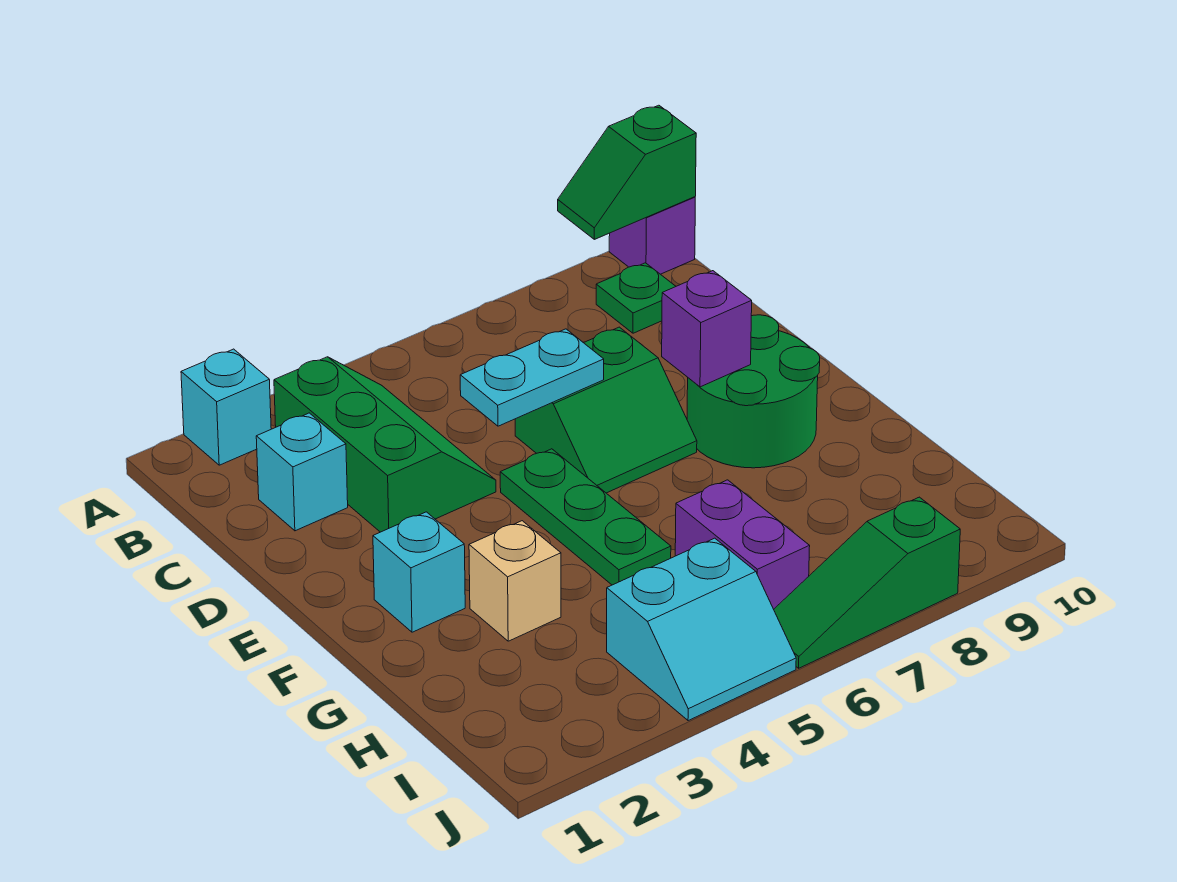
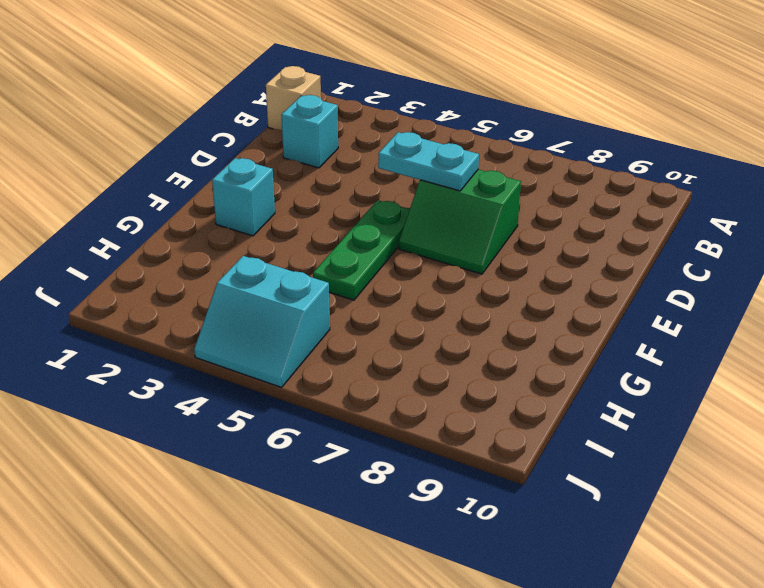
tan 1x1 brick [266,66,321,130] -> tan 1x1 brick moved to [469,521,561,641]
none -> cyan 1x1 brick [181,349,271,465]
none -> purple 1x1 brick [609,197,695,274]
none -> green 2x3 slope [274,357,496,532]

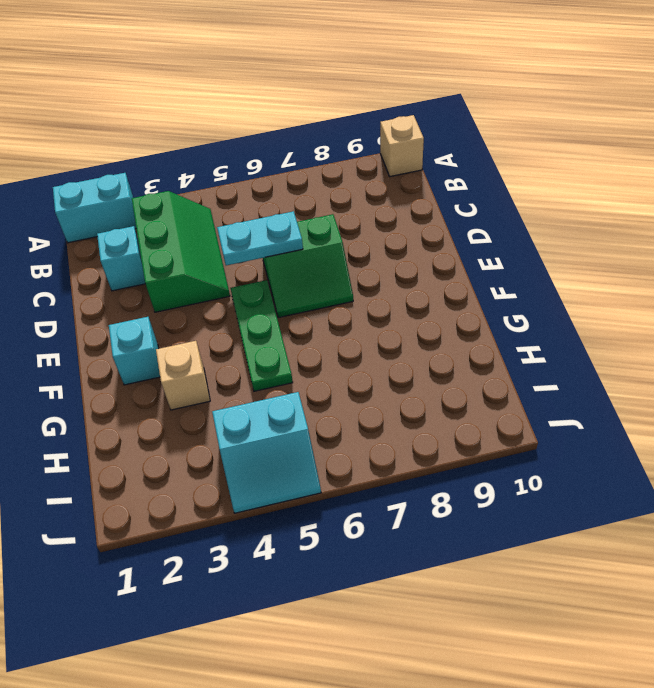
cyan 1x2 brick [53,173,136,243] -> cyan 1x1 brick [181,349,271,465]
tan 1x1 brick [380,115,424,177] -> purple 1x1 brick [609,197,695,274]
none -> green 1x1 plate [596,263,676,333]
none -> green 2x2 round brick [687,315,820,468]
none -> purple 1x2 brick [675,480,810,609]

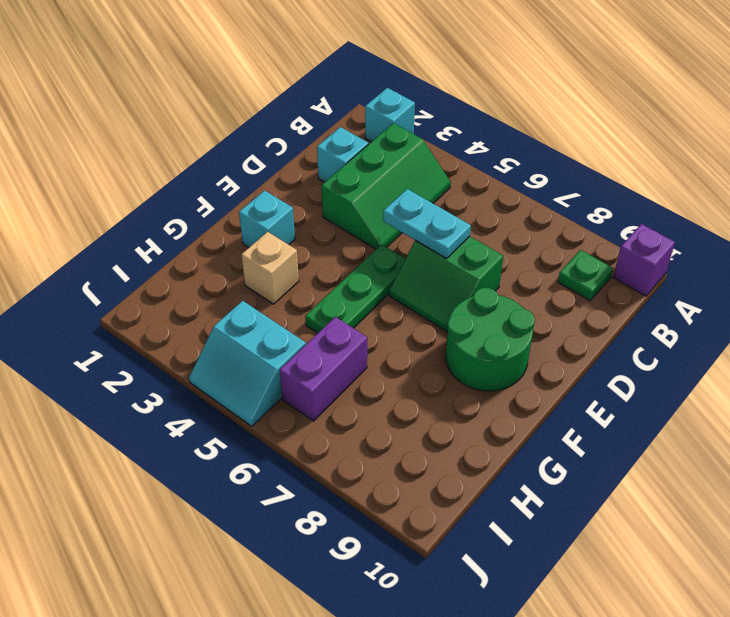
none -> green 1x3 slope [774,497,960,668]
none -> green 1x2 slope [558,105,696,239]
none -> purple 1x1 brick [662,271,752,387]

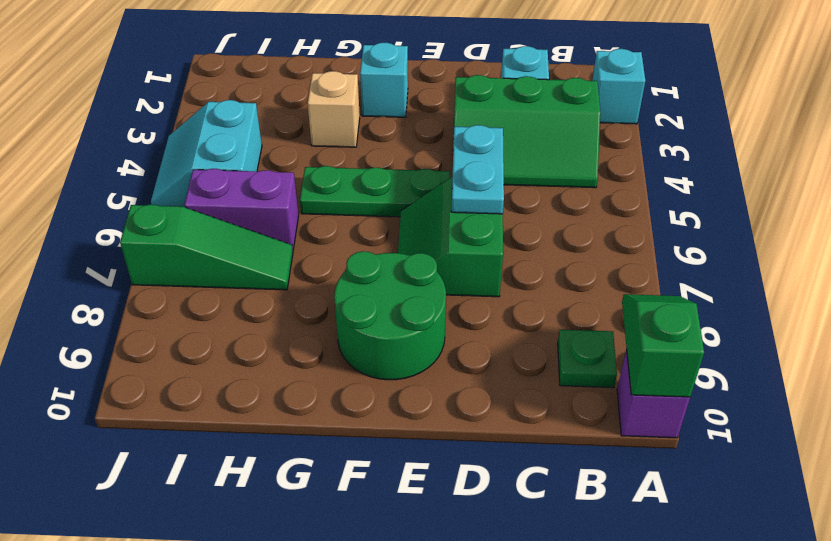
green 1x3 slope [120,205,293,290] -> green 1x3 slope turned to [774,497,960,668]
none -> purple 1x1 brick [662,271,752,387]

